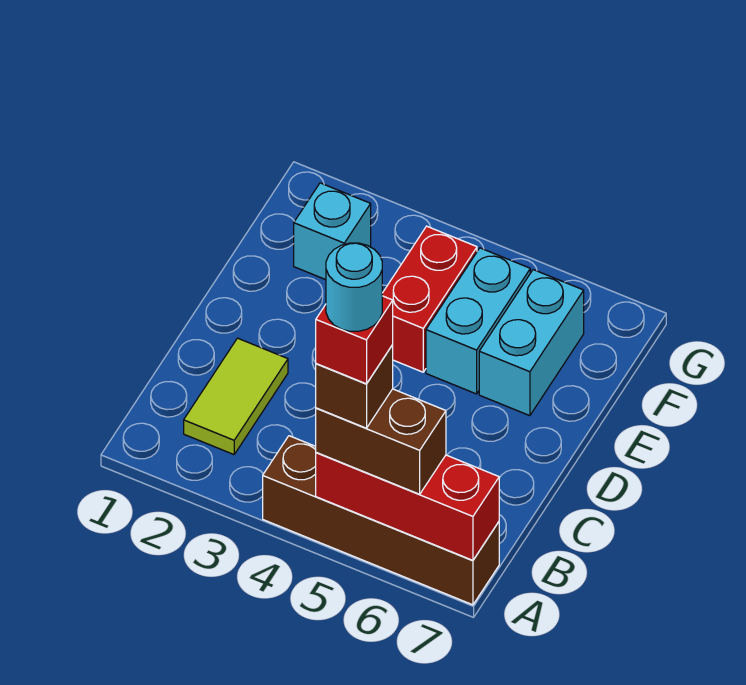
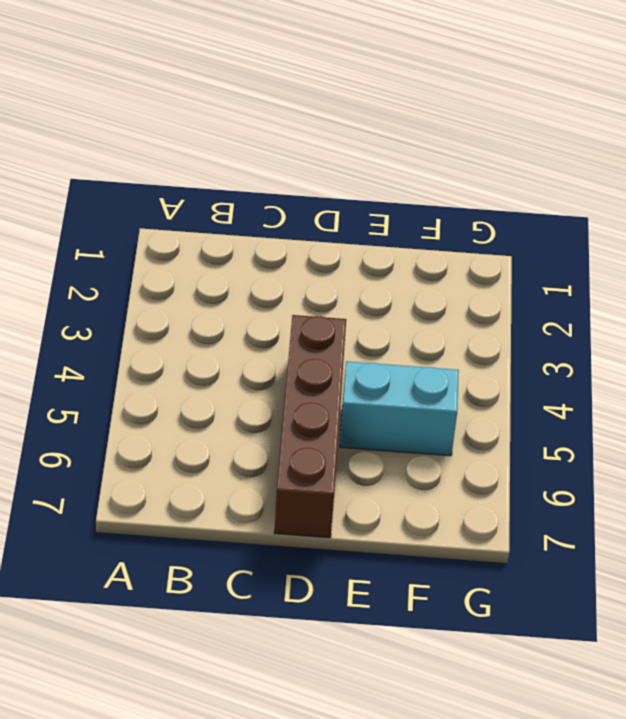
brown 1x4 brick [274,315,346,538] -> brown 1x4 brick moved to [263,436,499,605]
none -> lime 1x2 tile [184,338,288,455]
none -> red 1x2 brick [382,226,477,372]

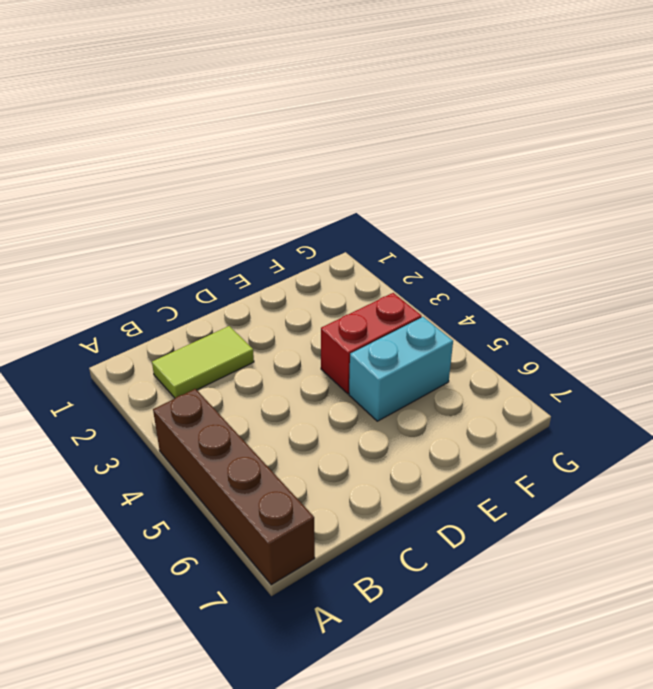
none -> cyan 1x2 brick [479,270,584,416]
none -> cyan 1x1 brick [294,183,371,280]

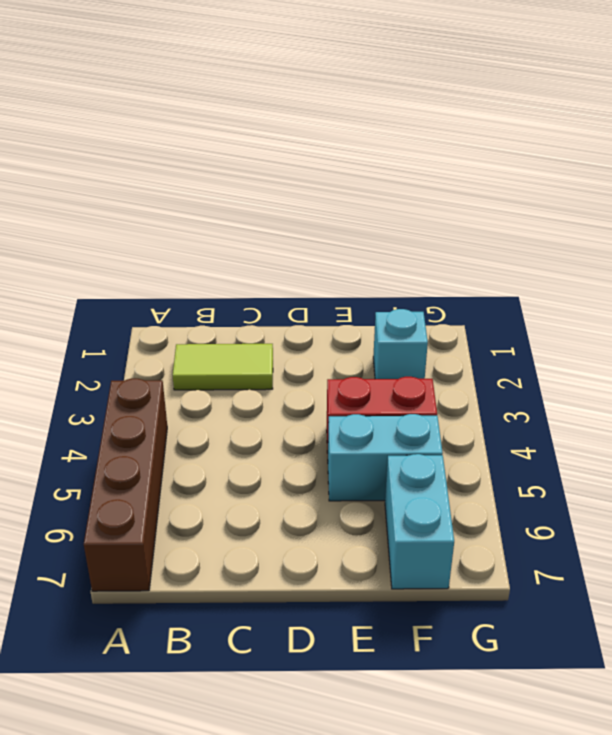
cyan 1x2 brick [385,454,454,589] -> cyan 1x2 brick turned to [479,270,584,416]
none -> red 1x3 brick [316,452,499,560]
none -> brown 1x2 brick [316,389,446,494]

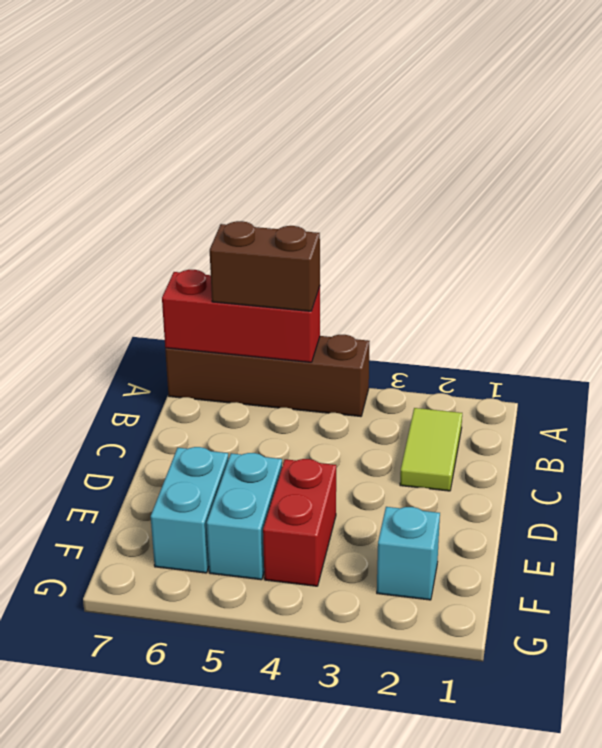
none -> brown 1x1 brick [316,345,393,428]
none -> red 1x1 brick [316,296,393,384]

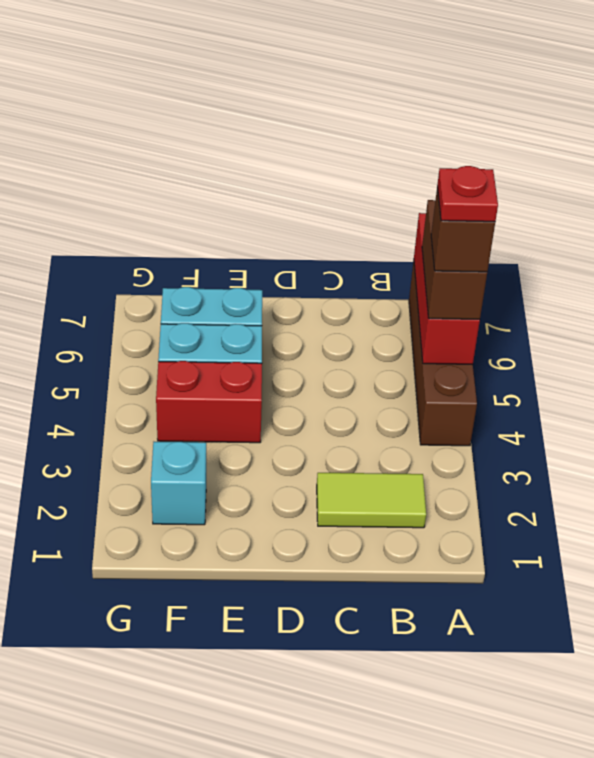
red 1x1 plate [437,166,498,222] -> red 1x1 brick [316,296,393,384]
none -> cyan 1x1 round brick [326,243,382,331]

